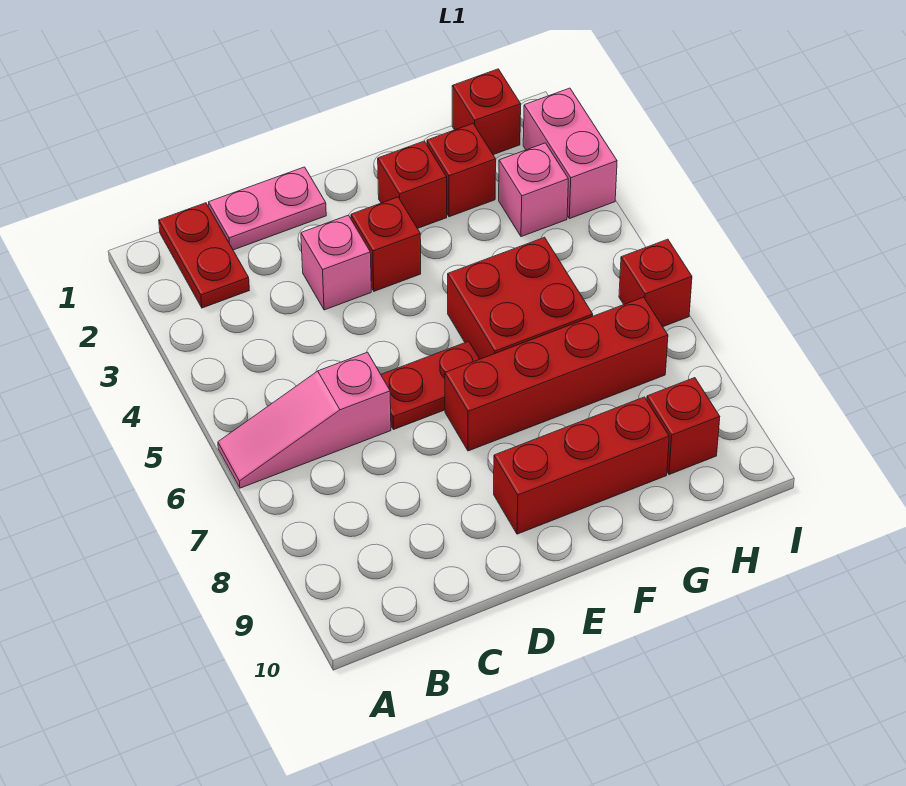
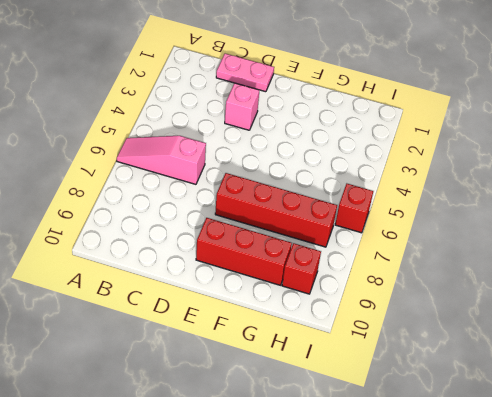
none -> red 1x2 plate [159,203,249,308]
none -> red 1x2 plate [381,341,479,430]
none -> red 1x1 brick [351,197,421,291]

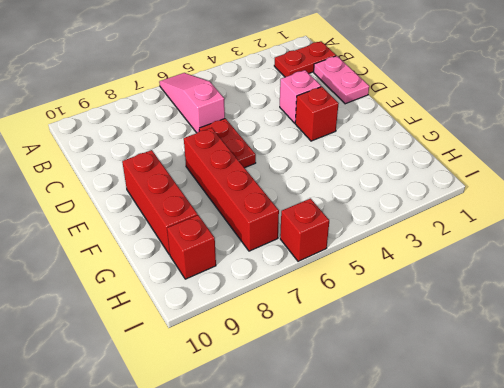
none -> red 1x1 brick [378,141,447,228]
none -> red 2x2 brick [448,237,593,359]
none -> red 1x1 brick [427,124,496,217]

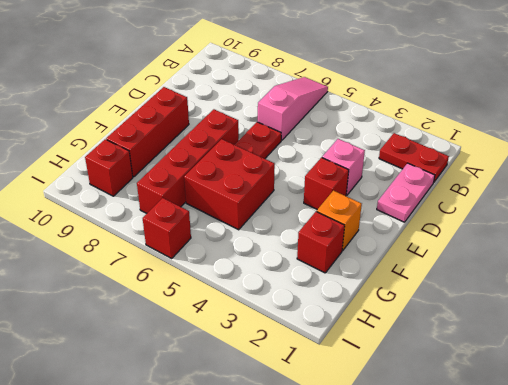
orange 1x1 brick [317,191,362,251] -> red 1x1 brick [378,141,447,228]
none -> red 1x1 brick [452,69,521,155]
none -> pink 1x1 brick [499,143,568,237]
none -> pink 1x2 brick [523,88,617,219]

